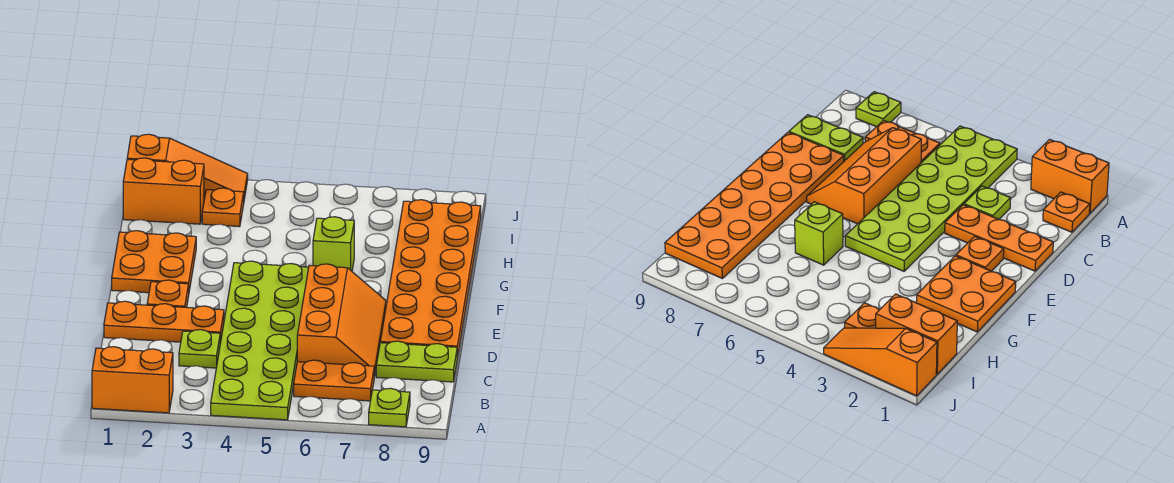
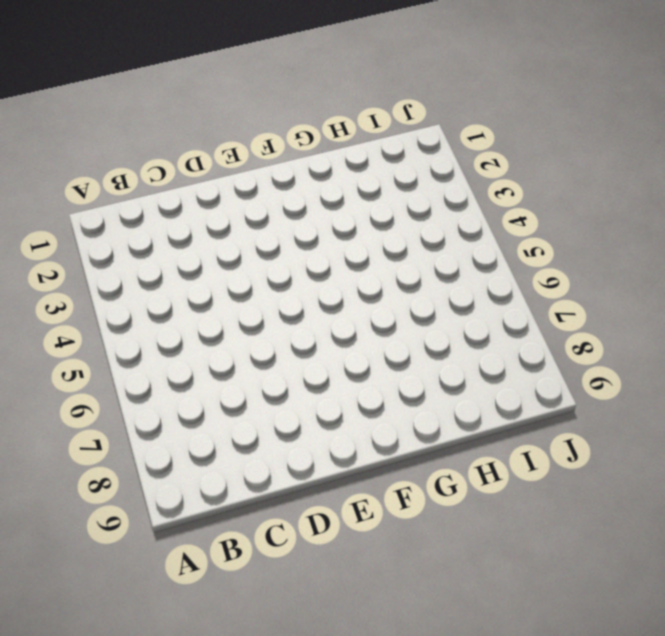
none -> orange 1x2 brick [92,347,173,413]
none -> lime 2x6 plate [211,261,309,420]
none -> lime 1x1 plate [369,388,410,427]

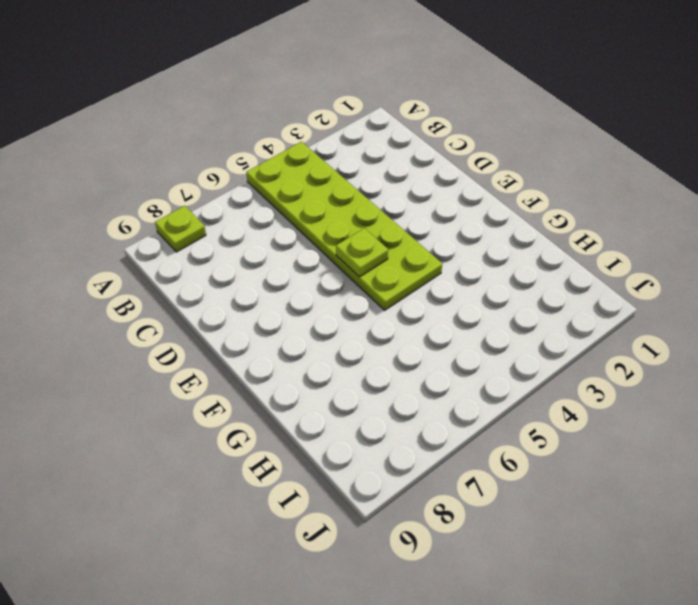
lime 1x1 plate [336,228,388,277] -> lime 1x1 plate moved to [179,330,220,368]
none -> orange 1x2 brick [92,347,173,413]
none -> orange 1x1 plate [1043,192,1090,232]
none -> orange 1x2 plate [294,360,374,401]

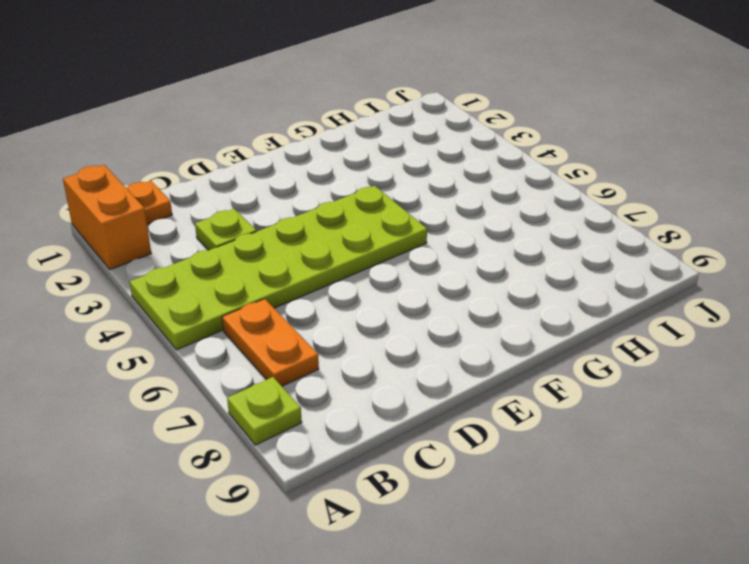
none -> orange 2x3 slope [297,264,386,377]
none -> lime 1x2 plate [376,341,457,382]
none -> orange 1x3 plate [104,301,224,343]

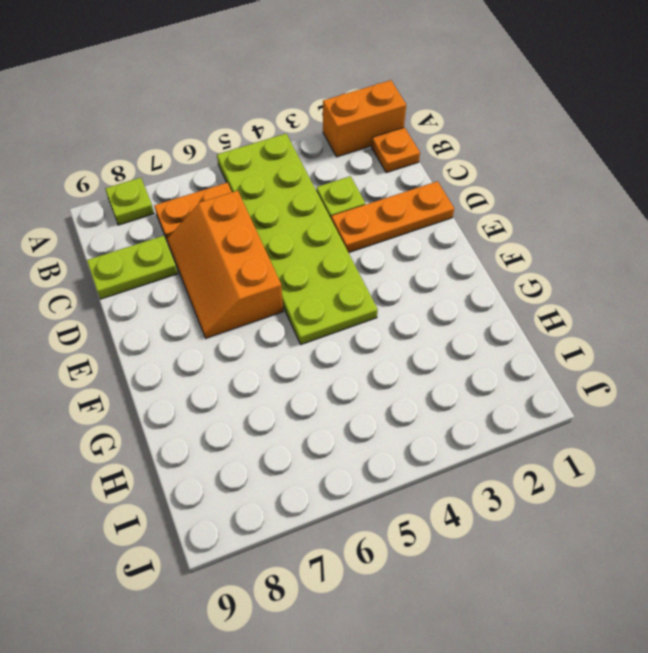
none -> orange 2x6 plate [380,200,481,358]
none -> orange 1x1 plate [147,280,189,307]
none -> orange 2x2 plate [112,231,196,293]

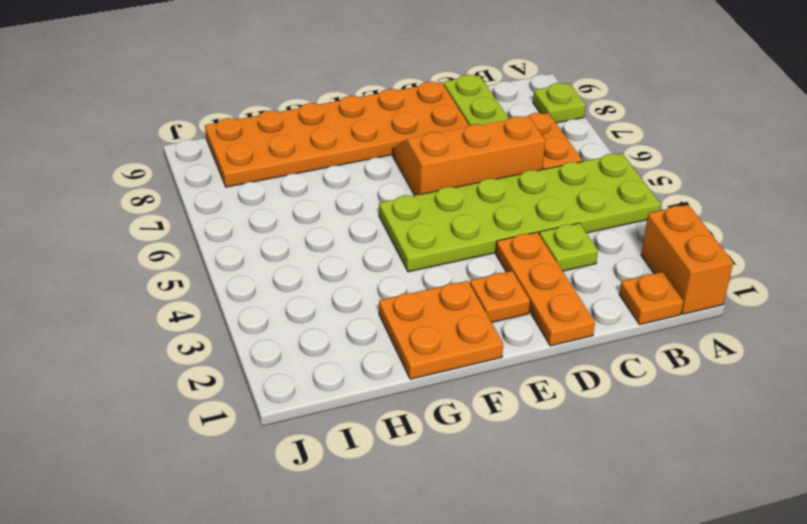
none -> lime 1x1 brick [313,217,354,271]
none -> orange 1x2 brick [123,158,204,224]
none -> orange 1x1 plate [202,188,244,227]

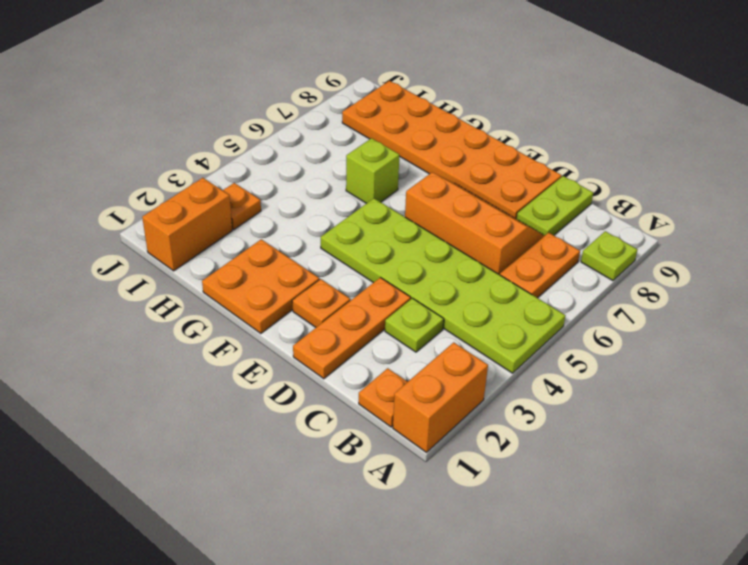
none -> orange 1x3 slope [127,134,248,199]

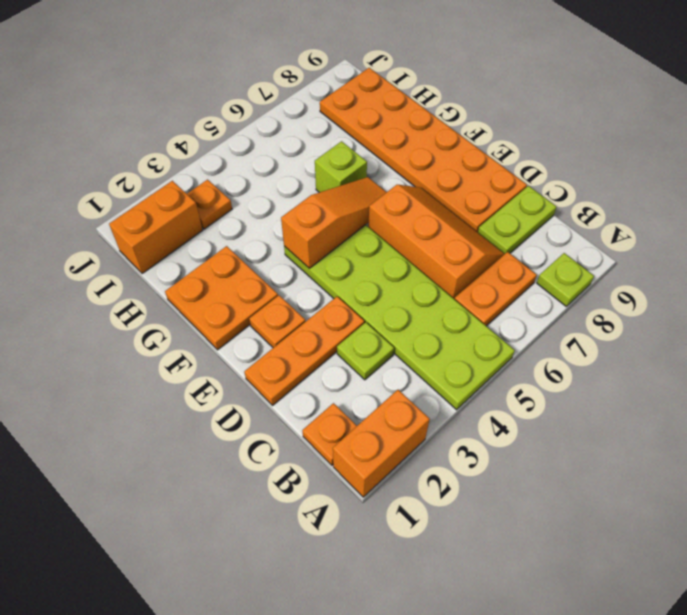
orange 1x3 slope [281,177,386,268] -> orange 1x3 slope moved to [127,134,248,199]

